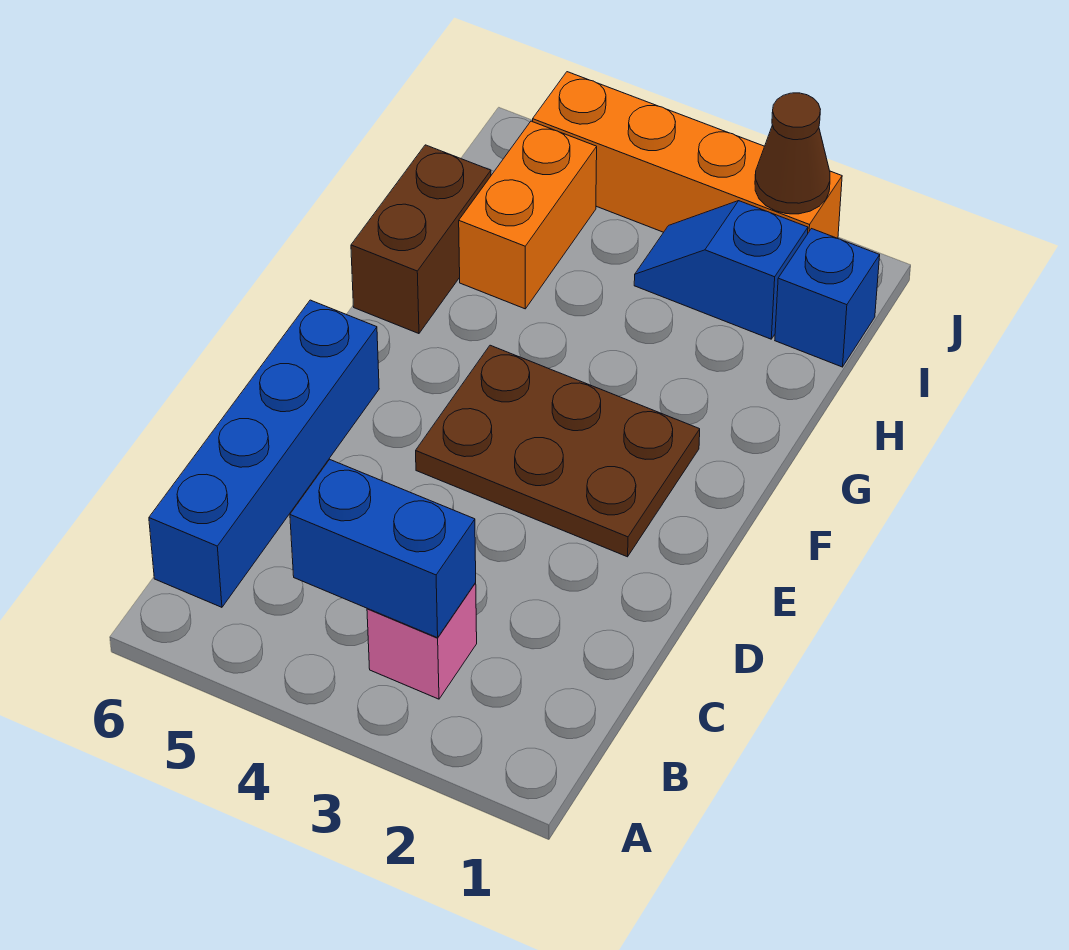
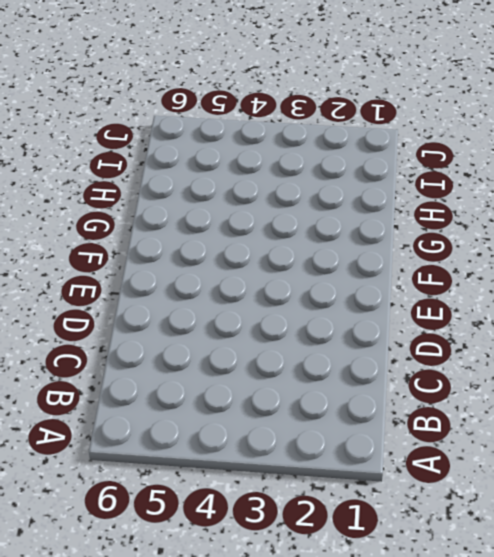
none -> pink 1x1 brick [367,583,477,699]
none -> blue 1x4 brick [149,300,379,607]

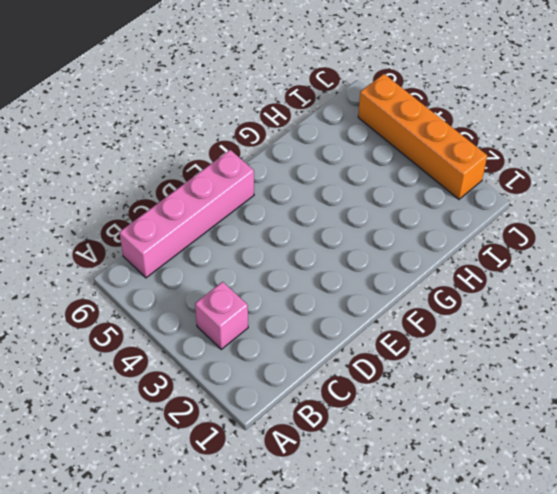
pink 1x4 brick [119,150,254,278] -> blue 1x4 brick [149,300,379,607]
none -> brown 2x3 plate [416,345,700,557]
none -> brown 1x2 brick [351,145,491,334]

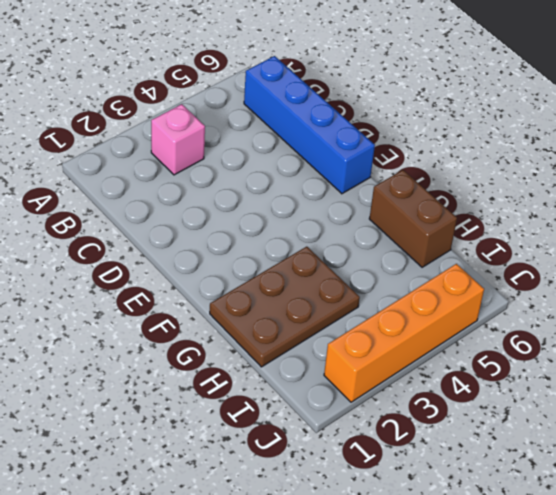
brown 2x3 plate [210,247,360,367] -> brown 2x3 plate moved to [416,345,700,557]
none -> orange 1x2 brick [459,121,597,309]
none -> blue 1x1 brick [775,229,880,367]

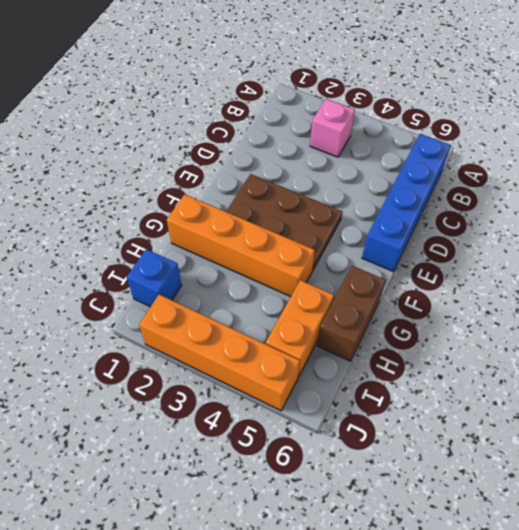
orange 1x4 brick [167,194,315,297] -> none
none -> blue 1x2 slope [634,201,808,339]
none -> blue 1x2 brick [290,460,476,638]

